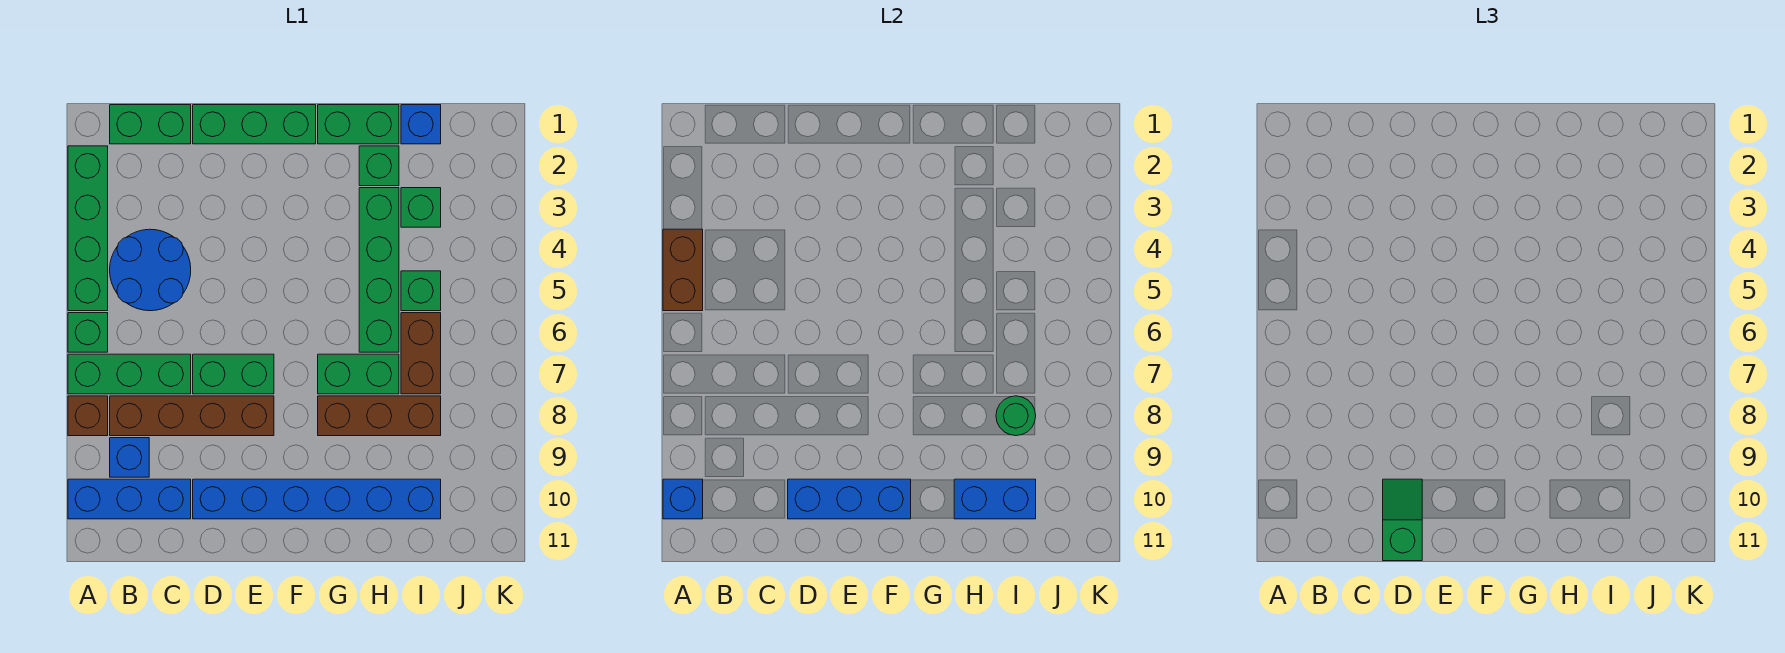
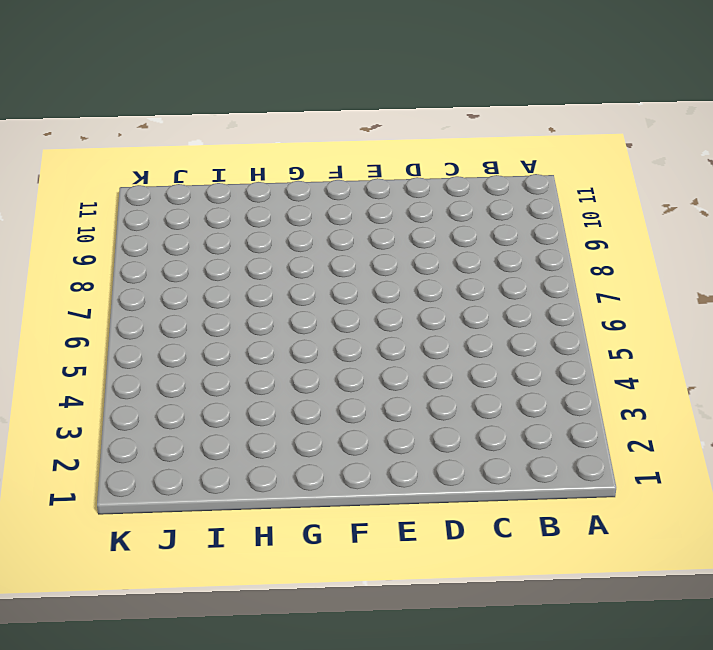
none -> green 1x4 brick [68,146,108,311]
none -> green 1x1 brick [68,313,108,352]
none -> green 1x3 brick [68,354,191,394]

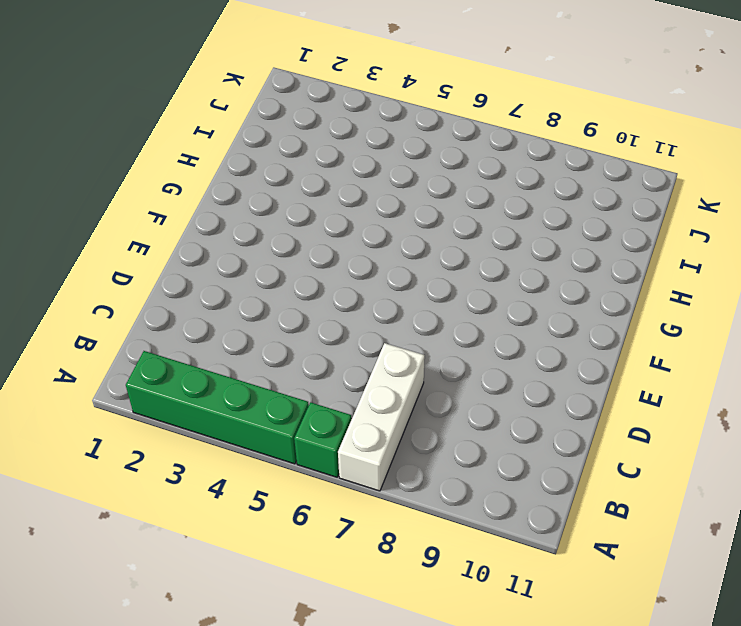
white 1x3 brick [338,343,425,491] -> green 1x3 brick [68,354,191,394]
none -> brown 1x1 brick [68,396,108,436]
none -> blue 1x3 brick [68,479,191,519]
none -> green 1x2 brick [110,105,191,144]

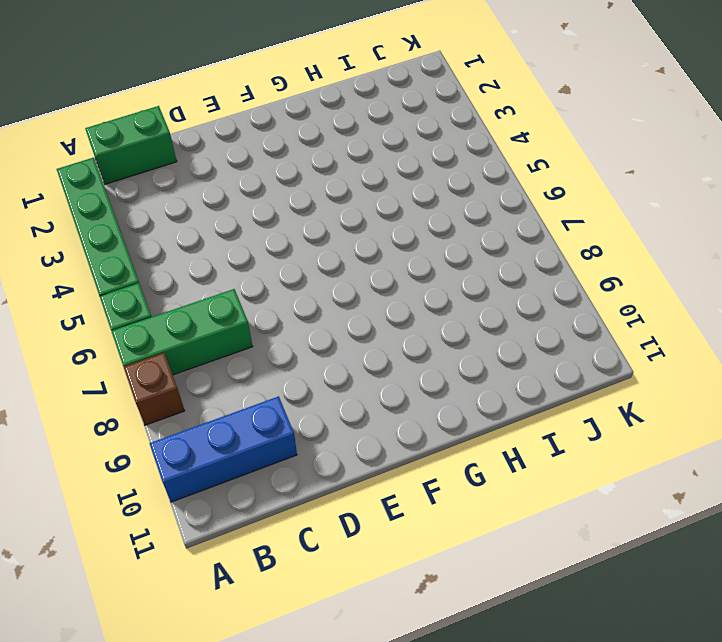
none -> blue 2x2 round brick [110,229,191,311]
none -> brown 1x4 brick [110,396,274,436]
none -> blue 1x1 brick [110,438,149,477]

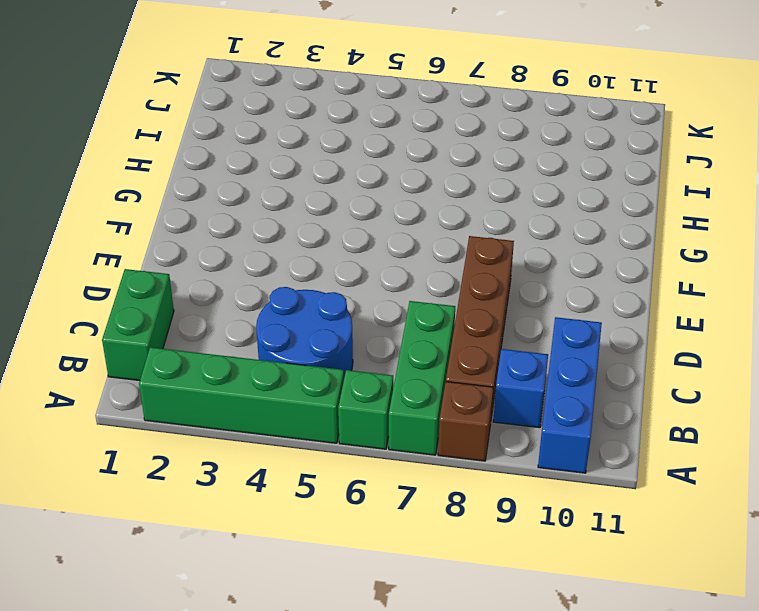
none -> green 1x3 brick [193,105,316,144]
none -> green 1x2 brick [193,354,274,394]
none -> blue 1x6 brick [193,479,441,519]

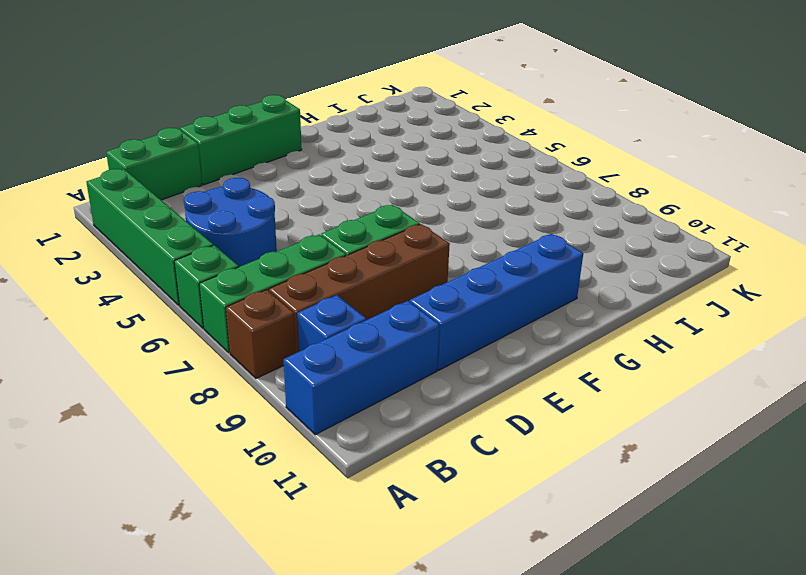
blue 1x4 brick [410,234,583,370] -> blue 1x6 brick [193,479,441,519]
none -> green 1x2 brick [318,105,399,144]
none -> green 1x2 brick [318,354,399,394]
none -> brown 1x3 brick [318,396,441,436]

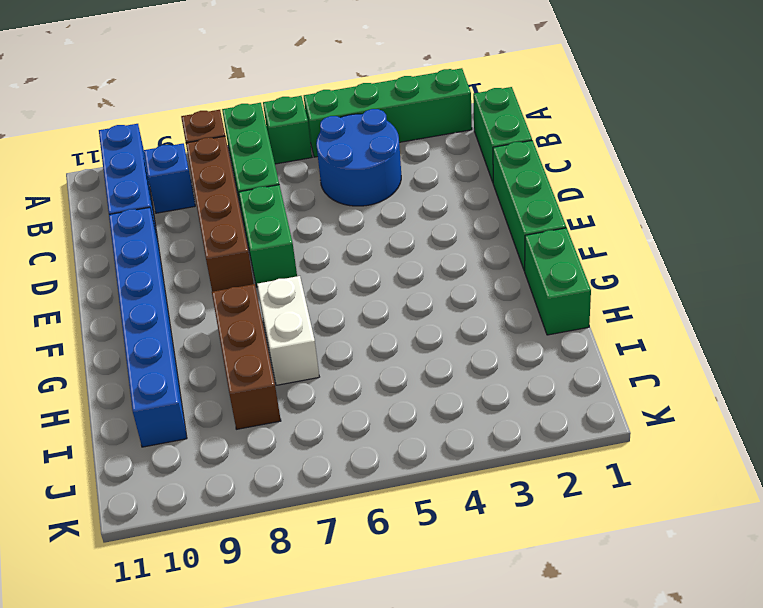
white 1x2 brick [257,276,319,385] -> green 1x2 brick [318,354,399,394]
none -> green 1x1 brick [359,146,399,186]
none -> green 1x4 brick [359,188,399,352]
none -> blue 1x1 brick [401,105,441,144]

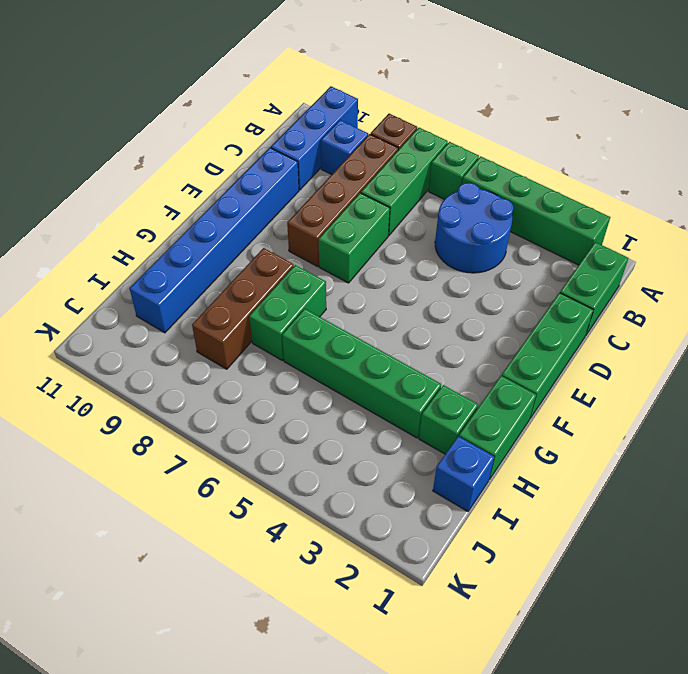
none -> green 1x1 brick [401,188,441,227]
none -> green 1x1 brick [401,271,441,311]
none -> brown 1x2 brick [401,313,441,394]

